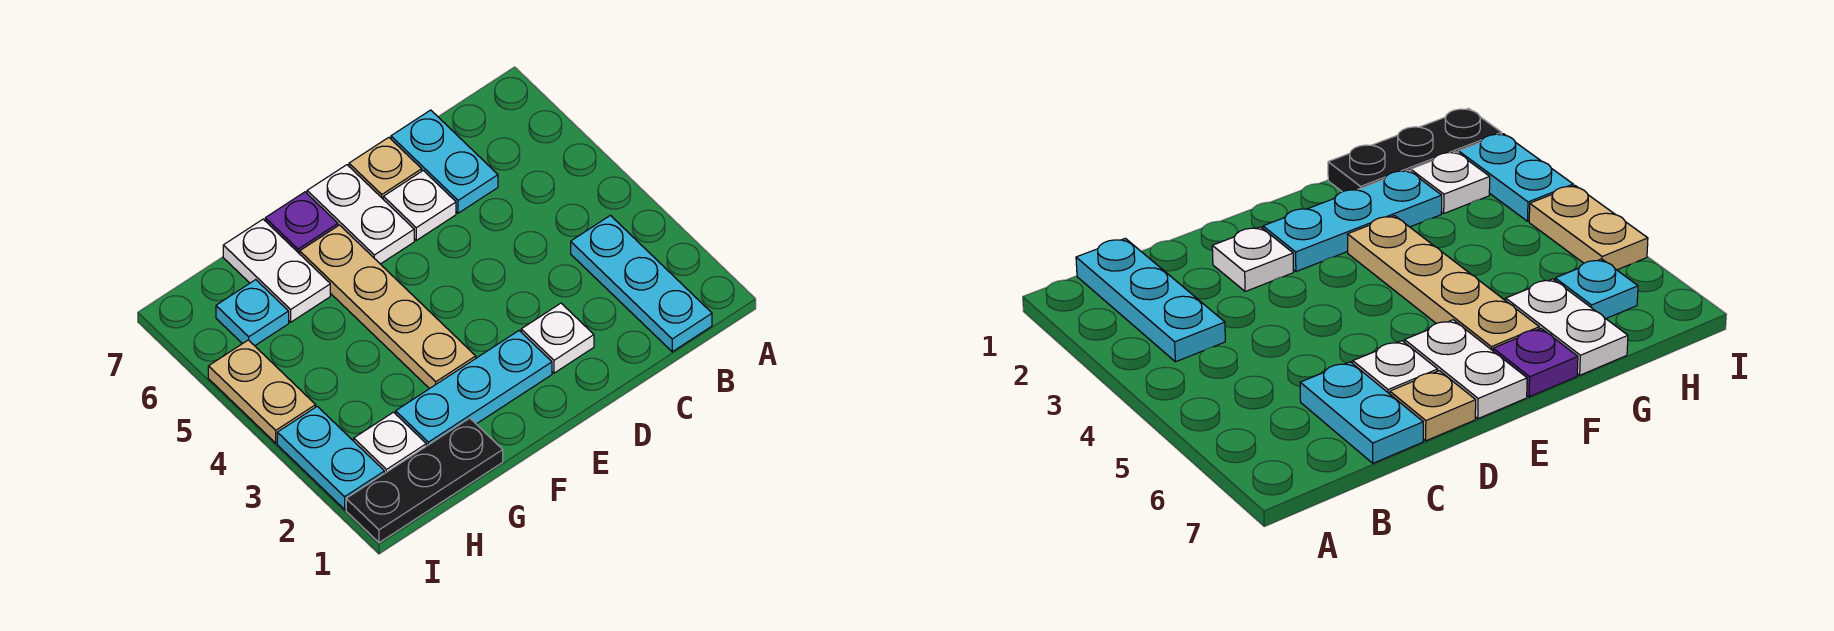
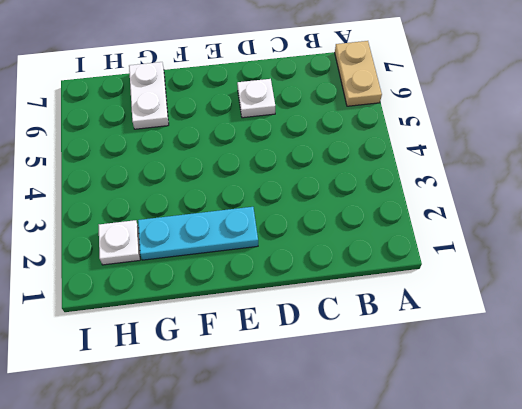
tan 1x2 plate [335,41,382,106] -> tan 1x2 plate moved to [208,340,316,443]
none -> cyan 1x3 plate [571,215,712,352]
none -> cyan 1x2 plate [391,110,498,213]
none -> white 1x1 plate [521,303,594,373]

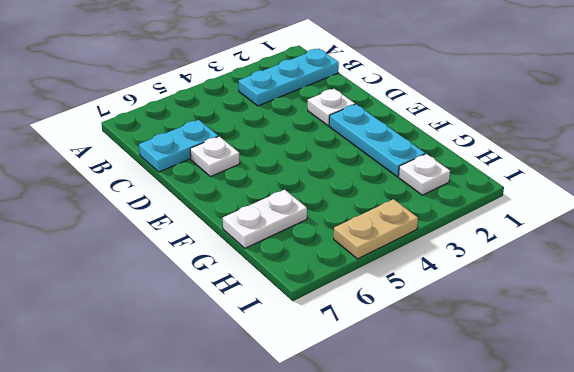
none -> tan 1x1 plate [349,137,422,199]
none -> white 1x2 plate [307,165,414,264]
none -> tan 1x4 plate [300,225,476,389]

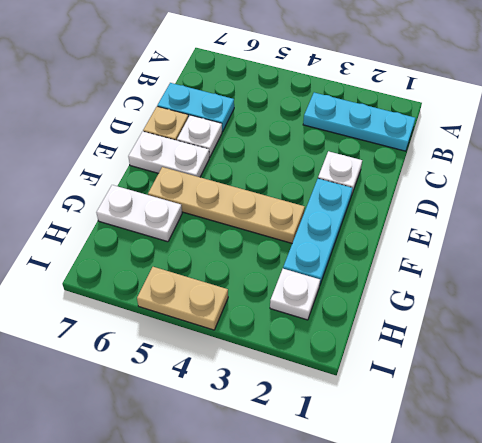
none -> purple 1x1 plate [265,192,338,254]
none -> black 1x3 plate [346,418,503,543]
none -> cyan 1x1 plate [216,280,289,346]

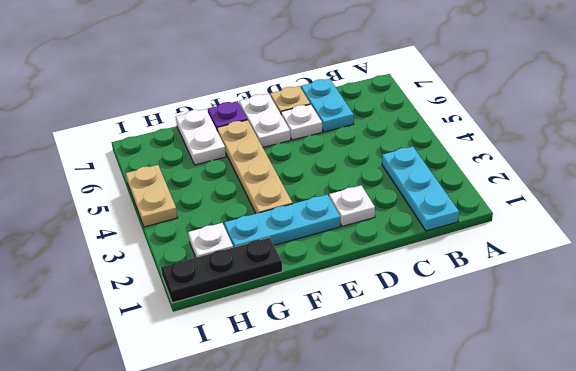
none -> cyan 1x1 plate [216,280,289,346]
none -> cyan 1x2 plate [277,406,384,509]

